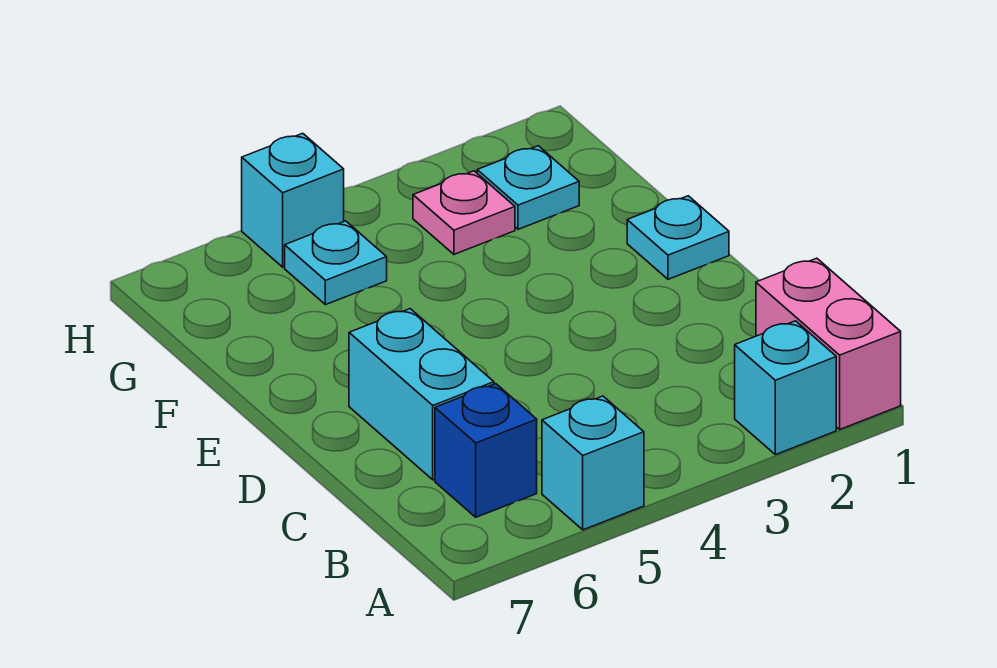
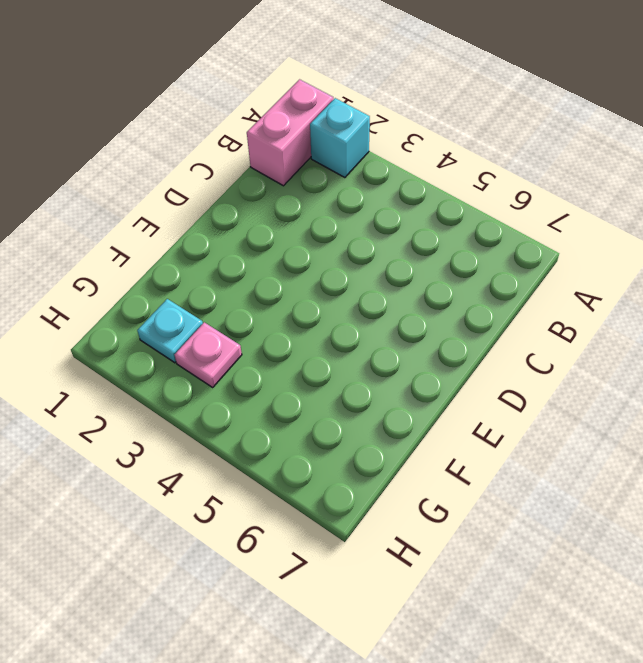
none -> cyan 1x1 brick [542,396,644,530]
none -> blue 1x1 brick [435,384,537,517]

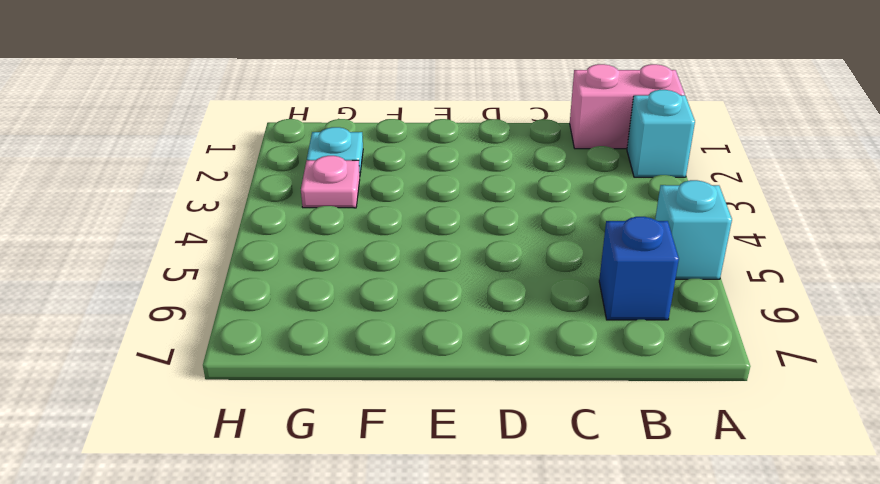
none -> cyan 1x2 brick [349,309,494,480]
none -> cyan 1x1 plate [627,196,729,279]

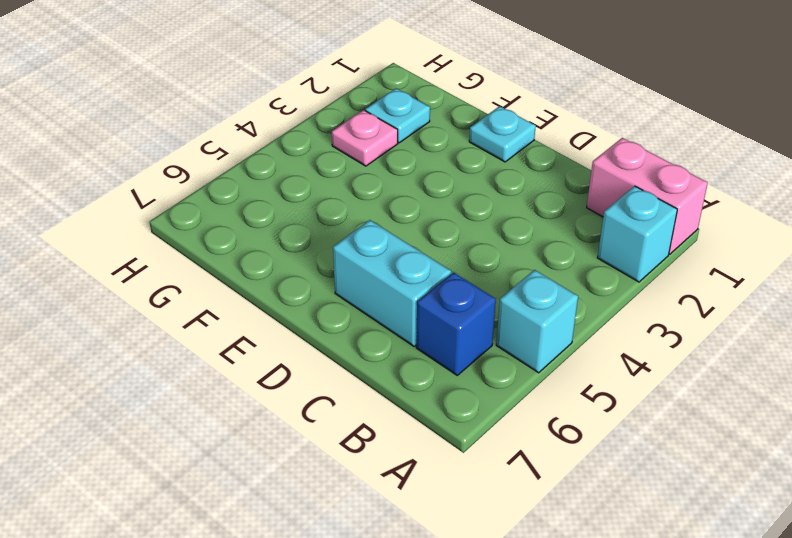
none -> cyan 1x1 plate [285,221,387,305]
none -> cyan 1x1 brick [242,133,344,267]

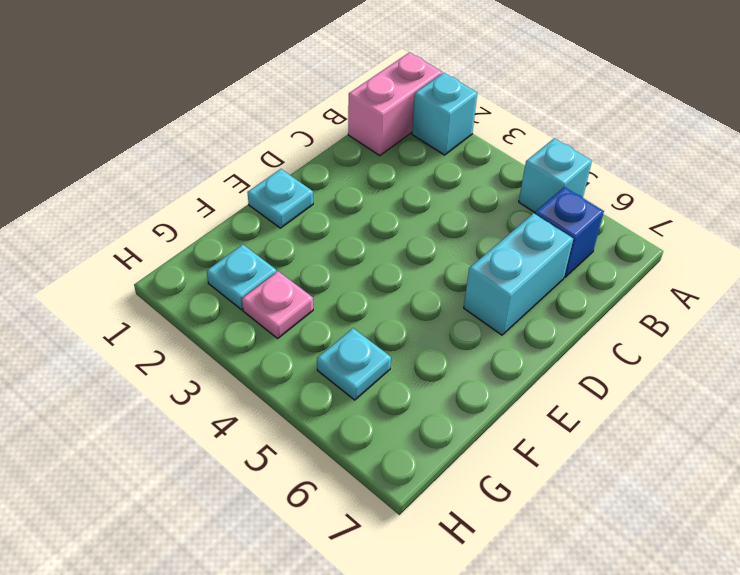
none -> cyan 1x1 brick [242,133,344,267]

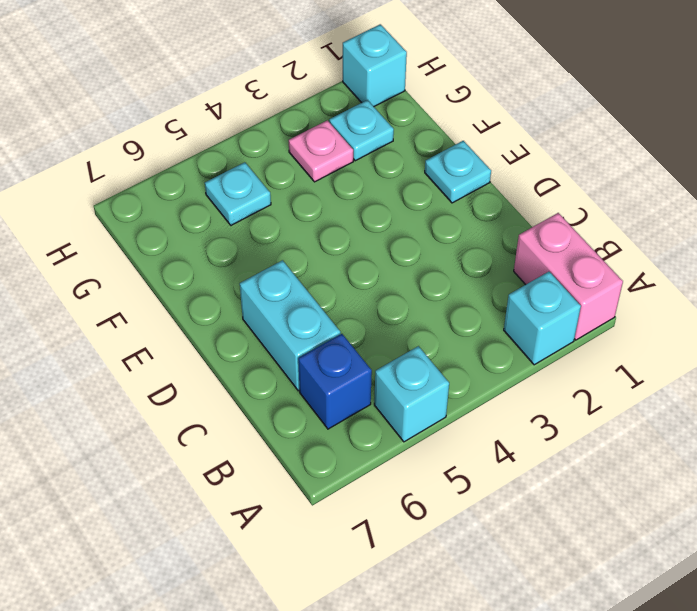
cyan 1x1 brick [343,24,407,106] -> cyan 1x1 brick moved to [242,133,344,267]

